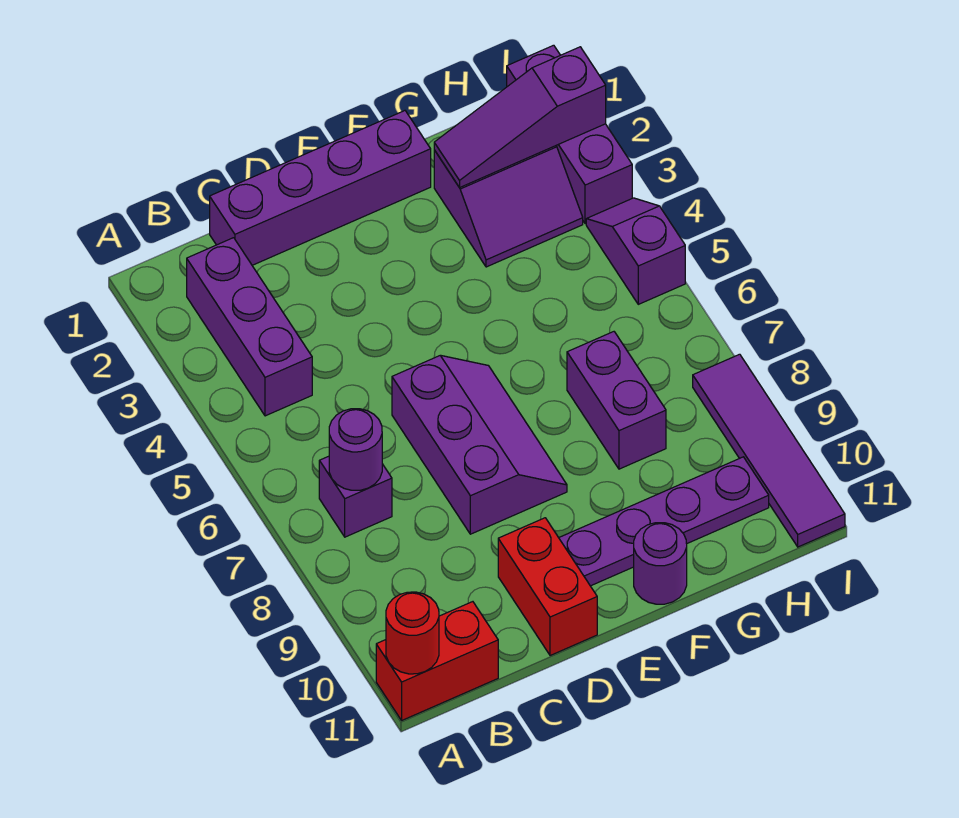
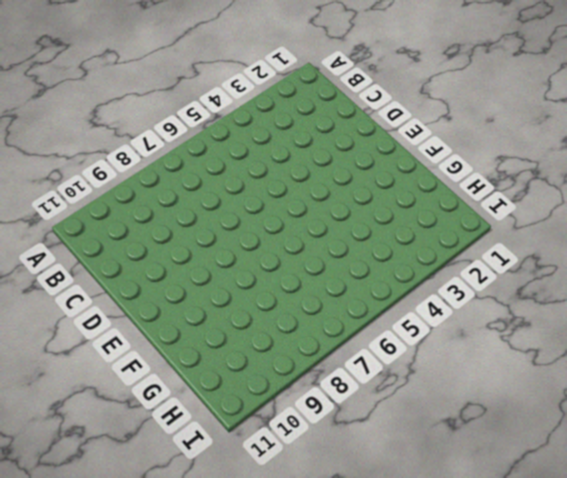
none -> red 1x2 brick [376,602,498,720]
none -> purple 1x3 brick [187,238,312,416]
none -> purple 1x1 brick [319,456,392,537]

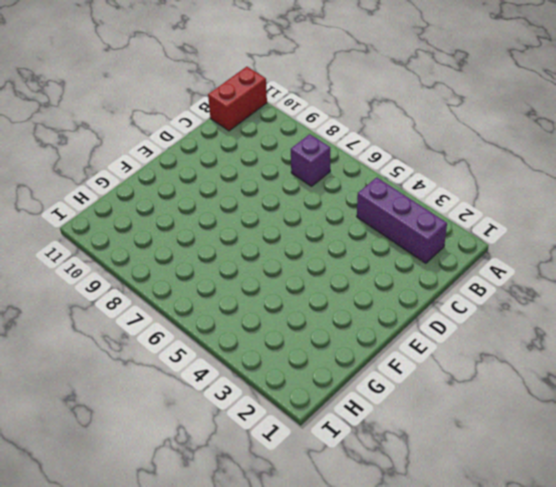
none -> purple 1x4 brick [210,111,431,265]
none -> purple 2x3 slope [392,355,567,534]
none -> red 1x2 brick [498,518,597,656]

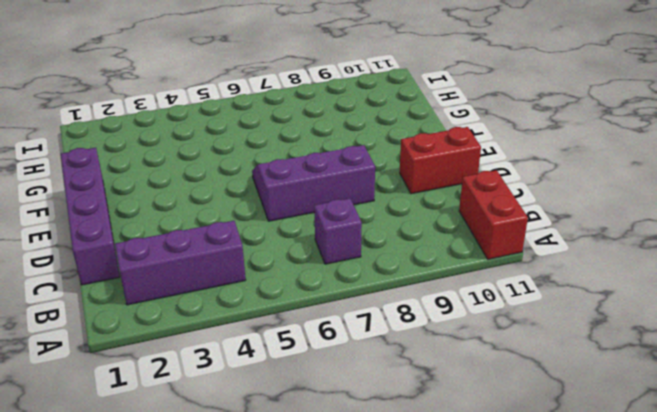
none -> purple 1x4 plate [559,457,769,586]
none -> purple 1x1 round brick [634,523,687,604]
none -> purple 2x2 slope [434,146,583,267]

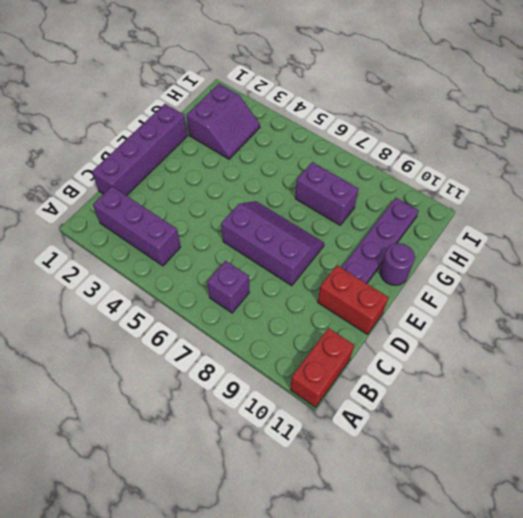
none -> purple 1x3 brick [507,45,632,224]
none -> purple 1x2 slope [586,198,685,304]
none -> purple 1x4 tile [693,354,845,547]

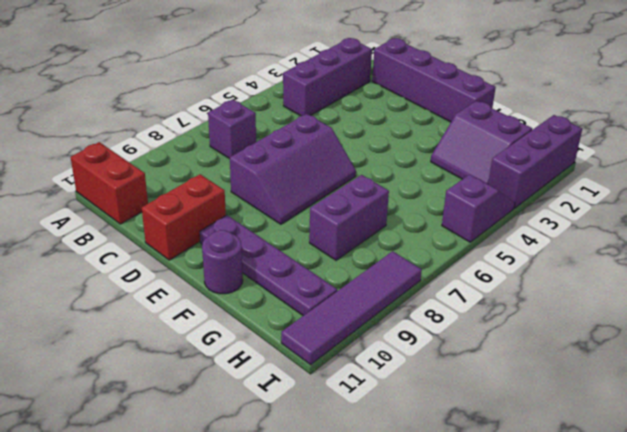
none -> red 1x1 round brick [386,592,439,674]
none -> purple 1x1 round brick [329,409,382,490]
none -> purple 1x3 slope [434,47,606,188]

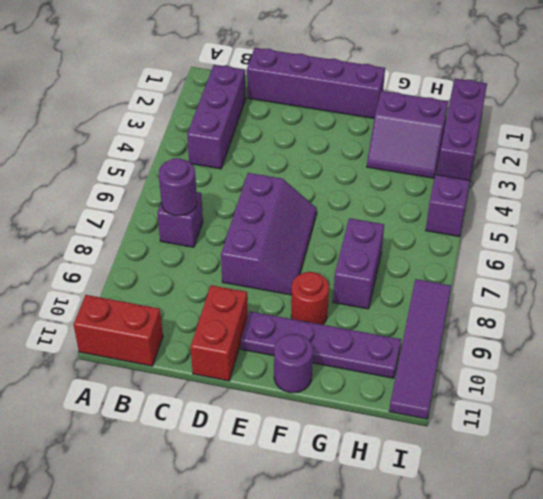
red 1x1 round brick [291,272,329,325] -> red 1x1 round brick moved to [386,592,439,674]
none -> purple 1x3 slope [434,47,606,188]

